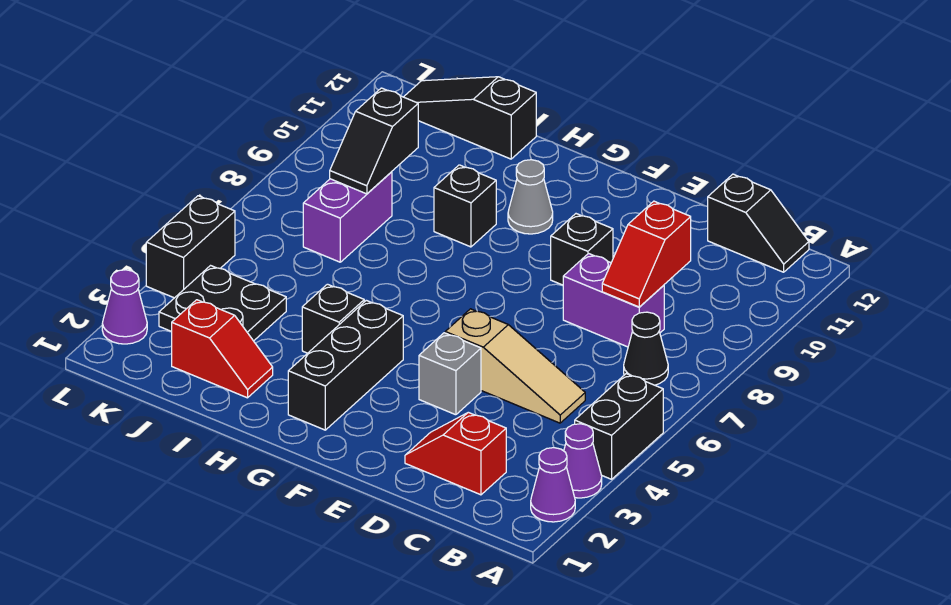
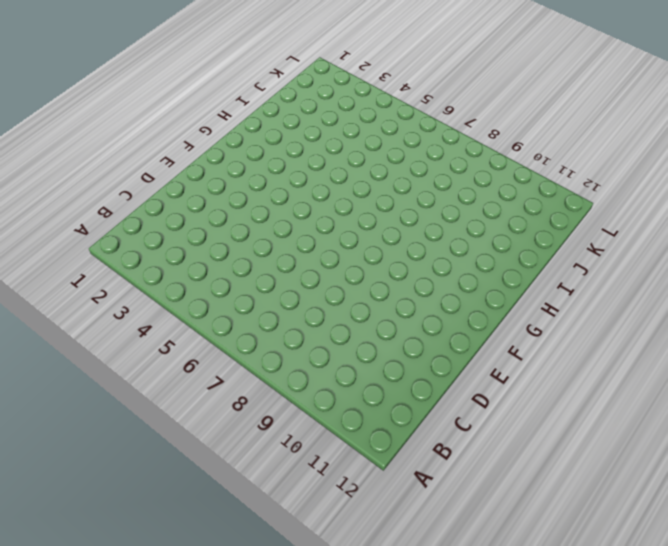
none -> purple 1x1 cone [531,448,575,522]
none -> purple 1x1 cone [564,424,602,498]
none -> black 1x2 brick [575,374,663,479]

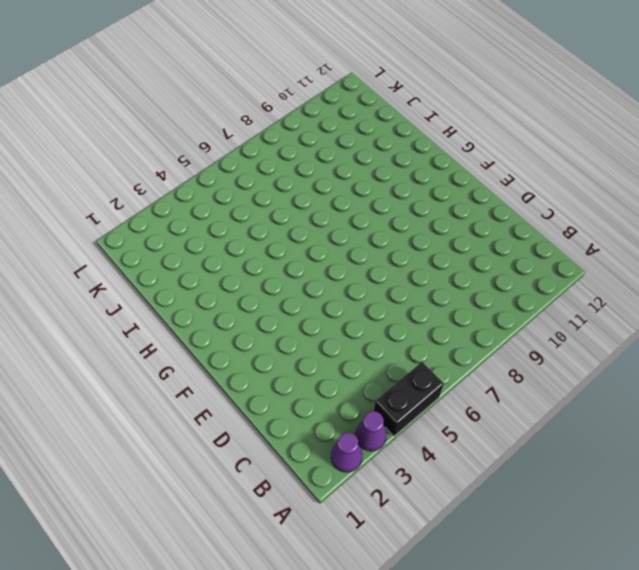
none -> black 1x1 cone [624,312,668,385]
none -> black 1x2 slope [708,174,809,272]
none -> red 1x2 slope [405,412,506,495]

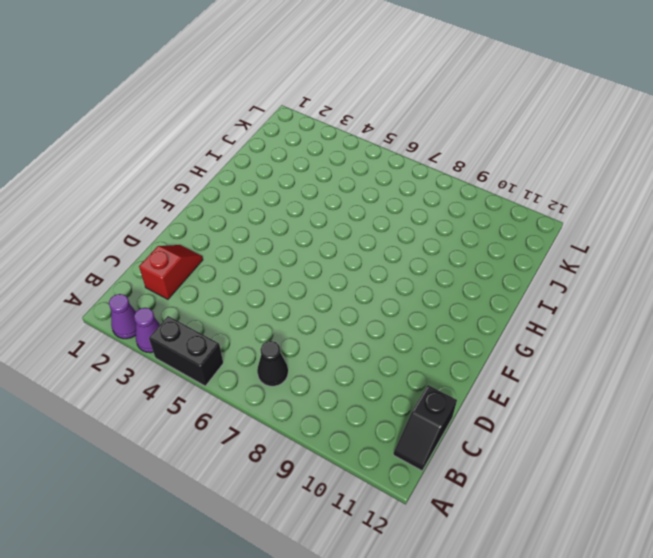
none -> tan 1x3 slope [445,309,585,423]
none -> purple 1x2 brick [563,254,664,347]
none -> grey 1x1 brick [419,333,481,415]

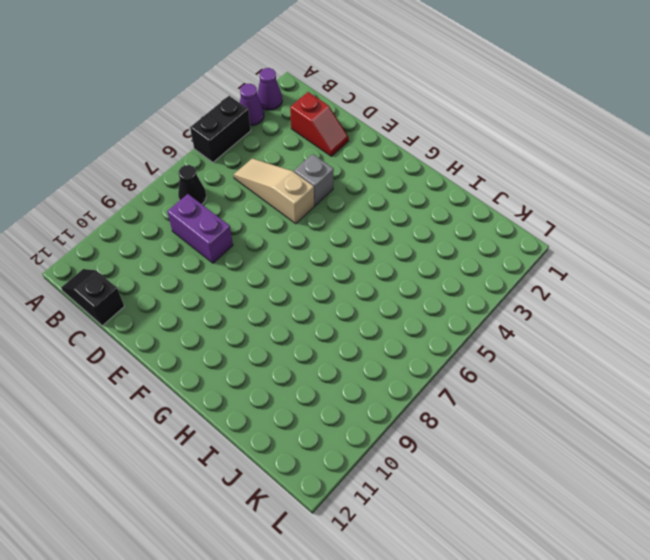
none -> black 1x1 brick [551,214,613,285]
none -> black 1x3 brick [288,300,403,430]
none -> grey 1x1 cone [508,160,553,234]

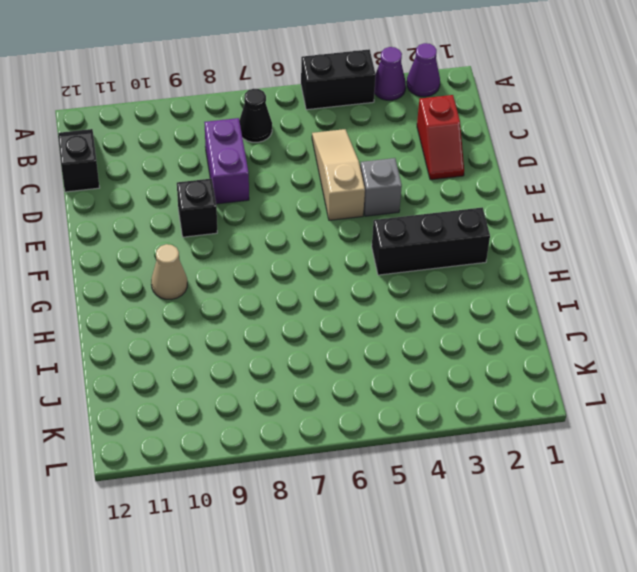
tan 1x1 cone [151,244,187,299] -> grey 1x1 cone [508,160,553,234]
none -> black 1x1 brick [302,284,364,353]
none -> black 1x1 brick [434,165,496,247]
none -> red 1x2 slope [172,300,273,398]

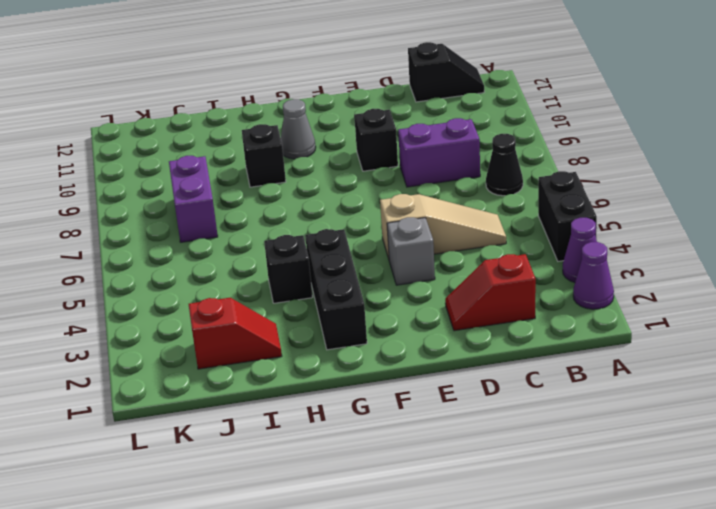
none -> black 1x3 slope [404,77,536,159]
none -> black 2x2 plate [159,266,286,341]
none -> purple 1x1 cone [102,270,147,344]

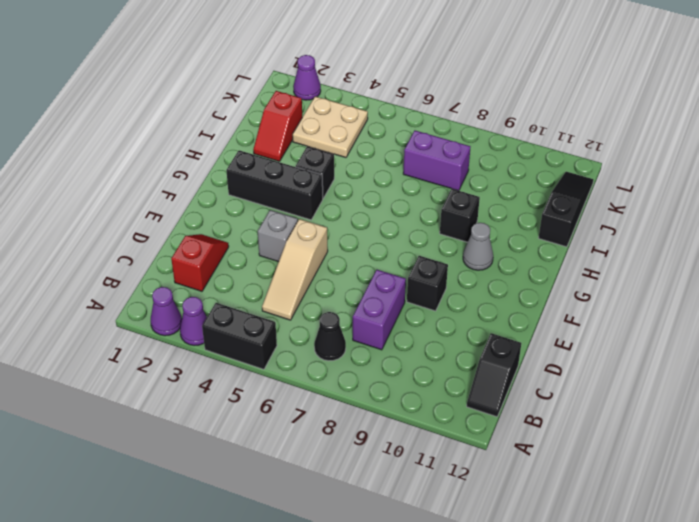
tan 2x2 plate [293,96,368,157] -> black 2x2 plate [159,266,286,341]
none -> black 1x2 brick [146,196,235,298]
none -> red 1x2 slope [602,201,691,307]
none -> black 1x2 slope [330,88,418,194]

